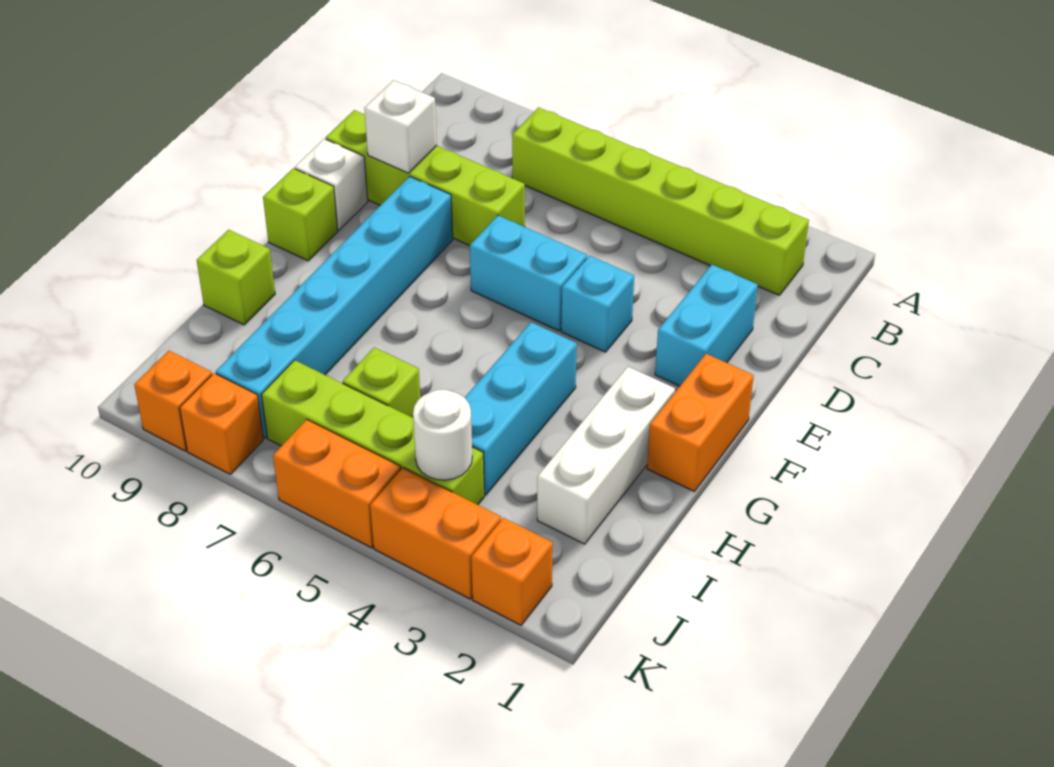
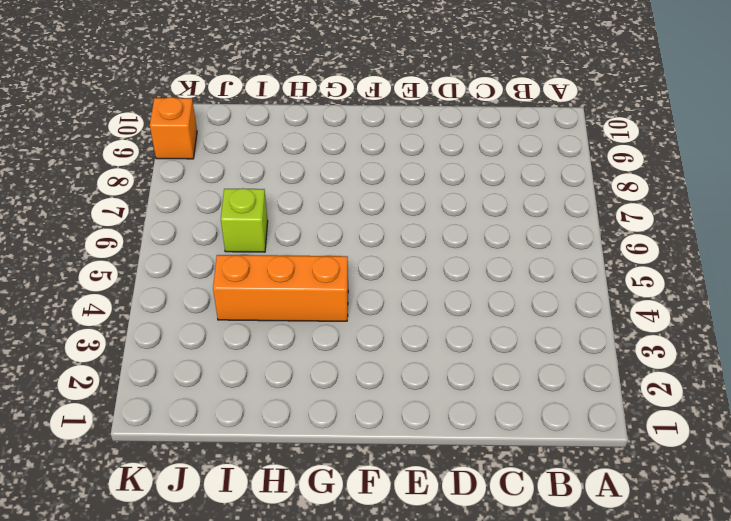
orange 1x3 brick [213,255,348,321] -> cyan 1x3 brick [465,322,577,495]
none -> lime 1x6 brick [512,108,809,295]
none -> cyan 1x2 brick [655,265,758,386]
none -> lime 1x4 brick [326,110,525,246]

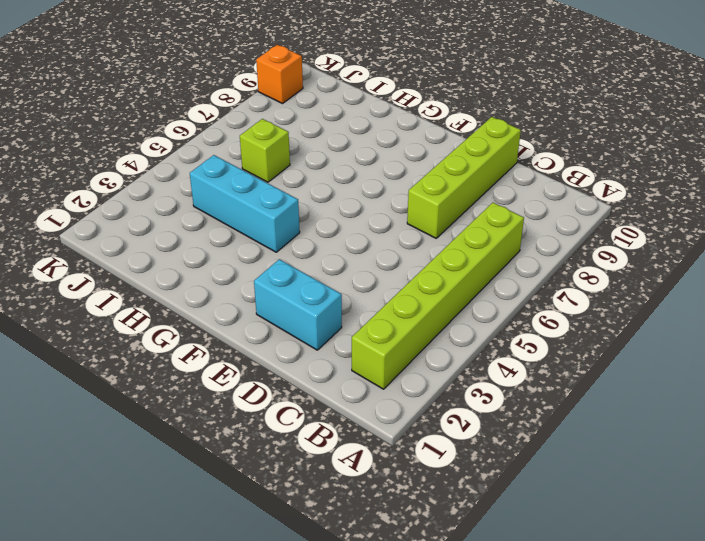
none -> cyan 1x1 brick [561,256,634,352]
none -> cyan 1x2 brick [470,215,587,331]
none -> cyan 1x6 brick [216,176,453,438]

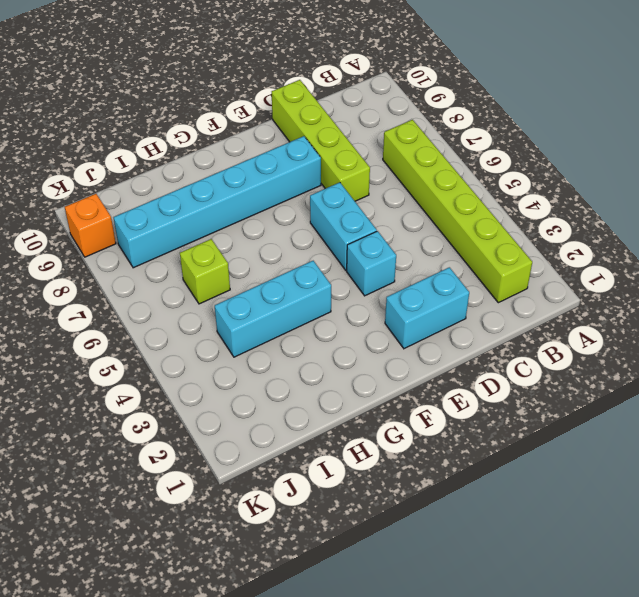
none -> white 1x1 brick [295,139,368,230]
none -> orange 1x2 brick [647,354,754,492]
none -> lime 1x1 brick [263,168,338,261]

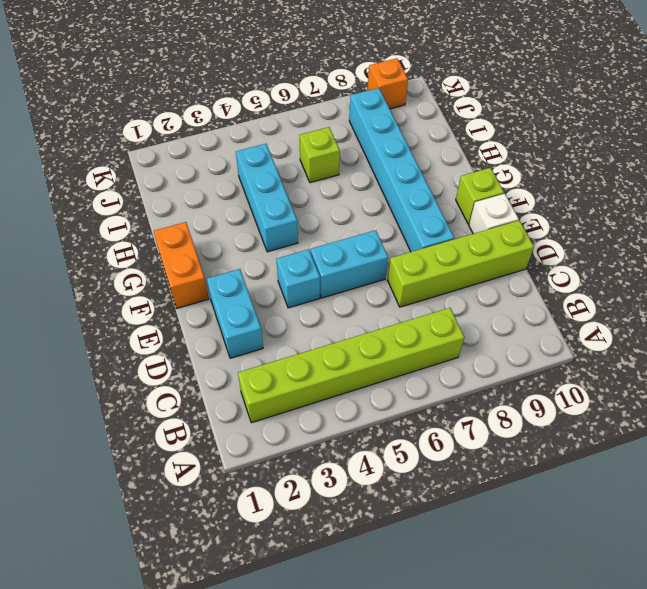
none -> white 1x3 brick [537,367,675,544]
none -> lime 1x1 brick [197,230,275,325]
none -> lime 1x4 brick [262,360,484,505]

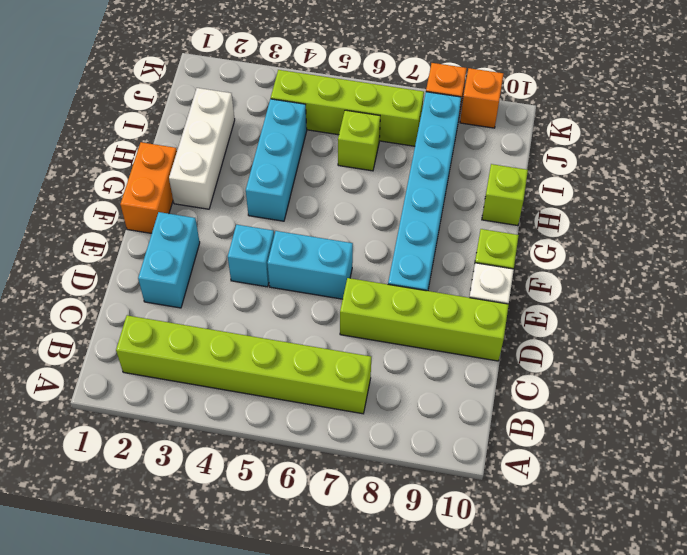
none -> orange 1x1 brick [471,518,553,625]
none -> orange 1x2 brick [370,468,501,599]
none -> orange 1x2 brick [273,419,401,548]

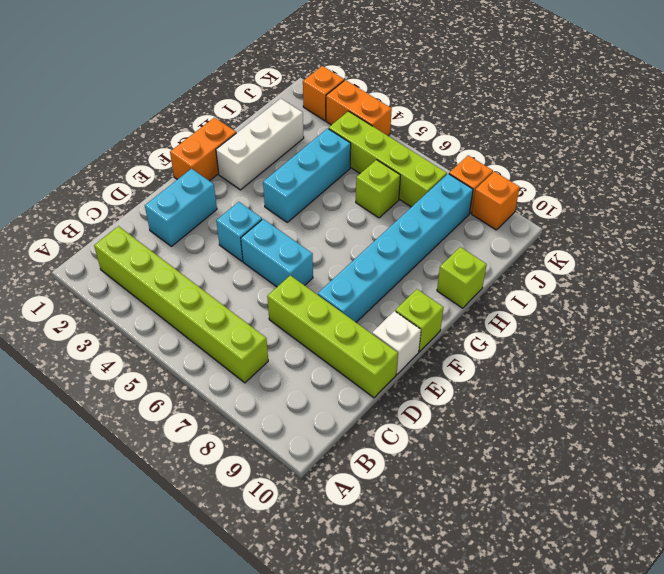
none -> orange 1x2 brick [273,419,401,548]
none -> white 1x1 brick [364,80,437,173]
none -> white 1x1 round brick [413,390,472,480]

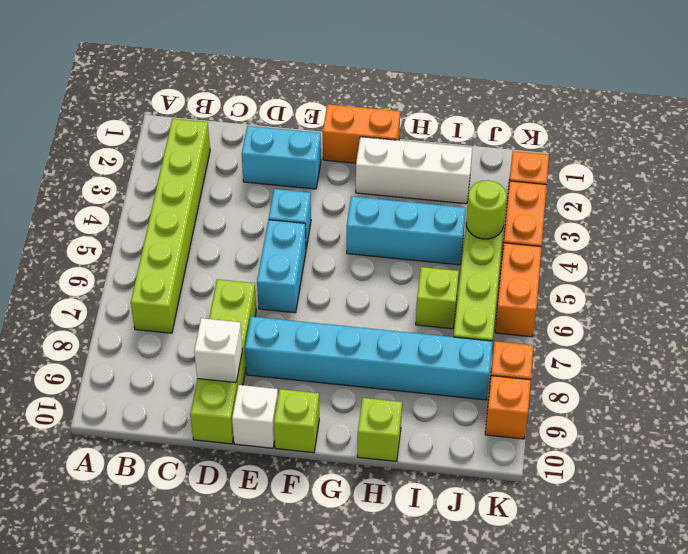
lime 1x1 round brick [466,180,507,239] -> white 1x1 round brick [413,390,472,480]

